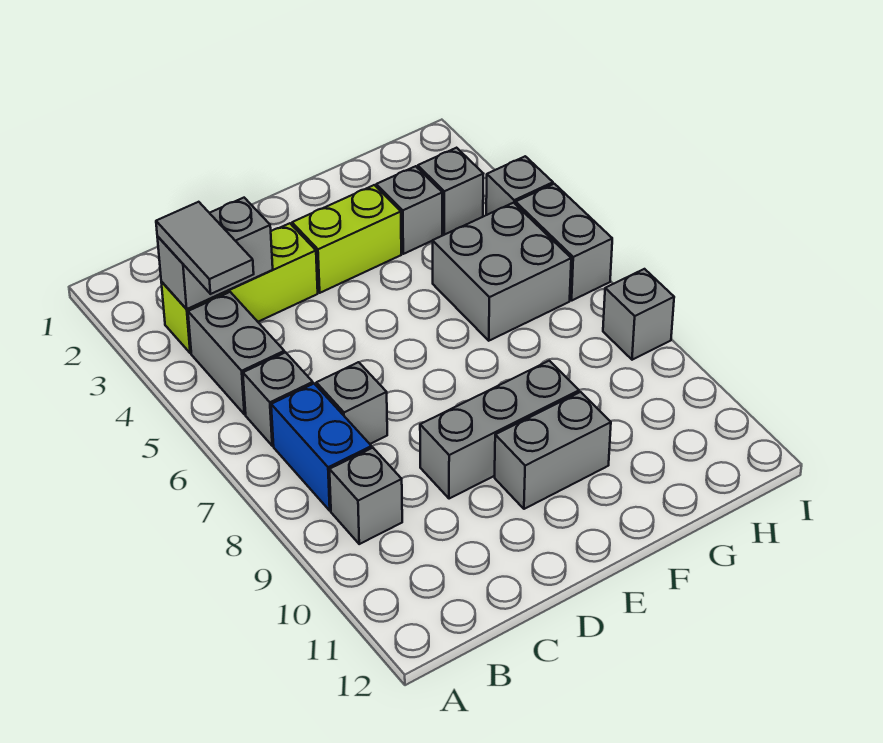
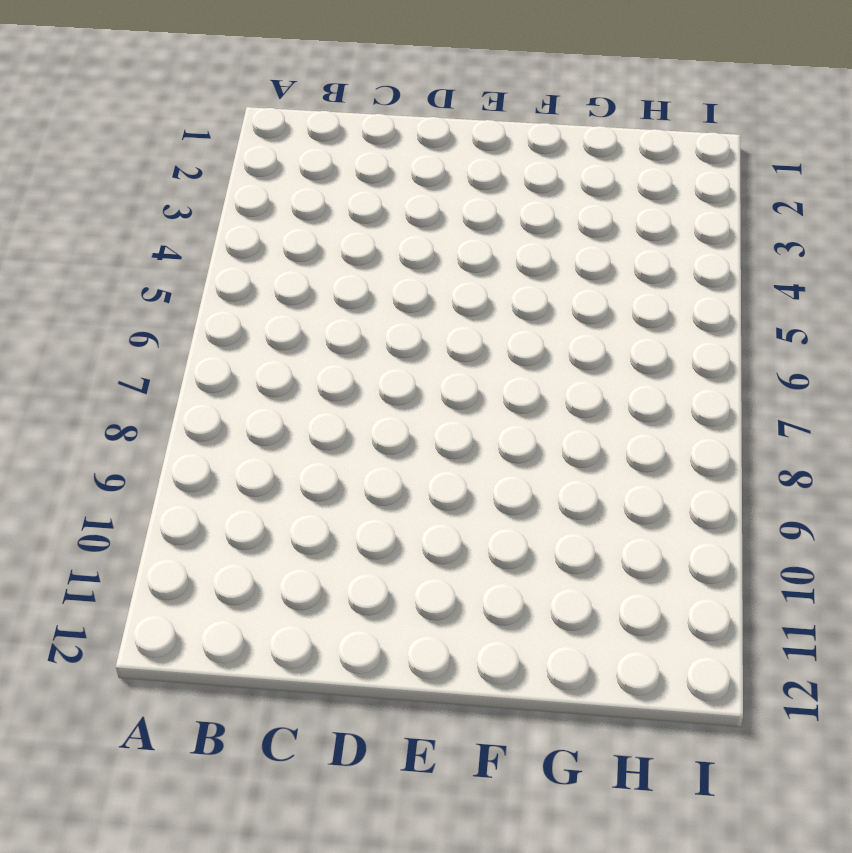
none -> lime 1x3 brick [161,223,318,353]
none -> grey 1x2 brick [188,292,284,414]
none -> grey 1x1 brick [243,352,313,446]

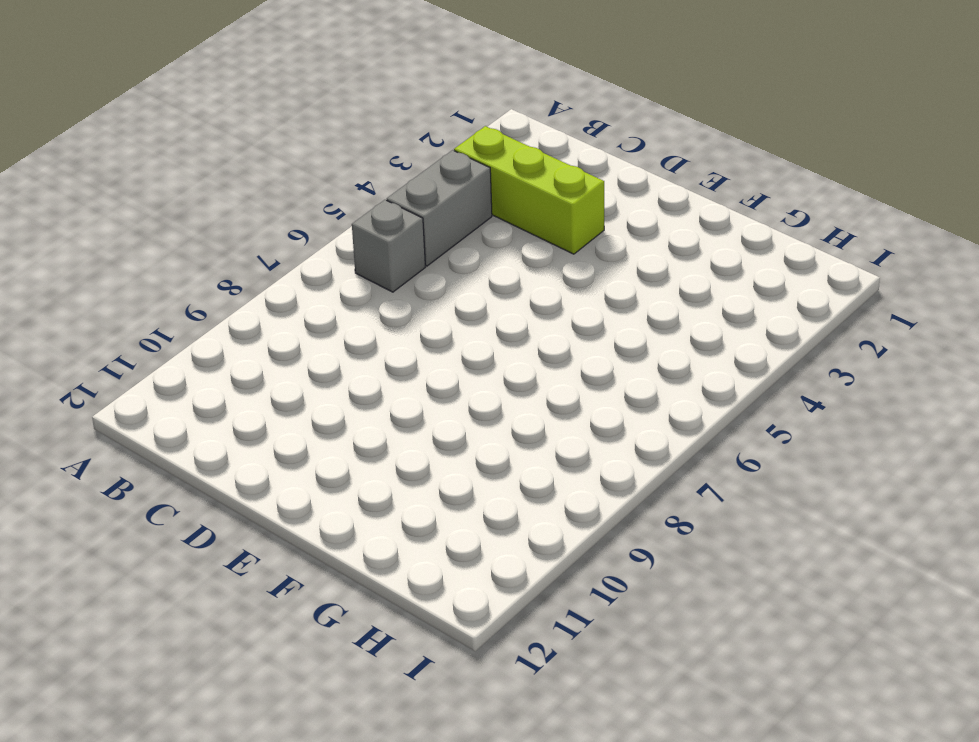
none -> blue 1x2 brick [271,384,372,511]
none -> grey 1x1 brick [330,448,402,544]
none -> grey 1x1 brick [316,362,387,444]

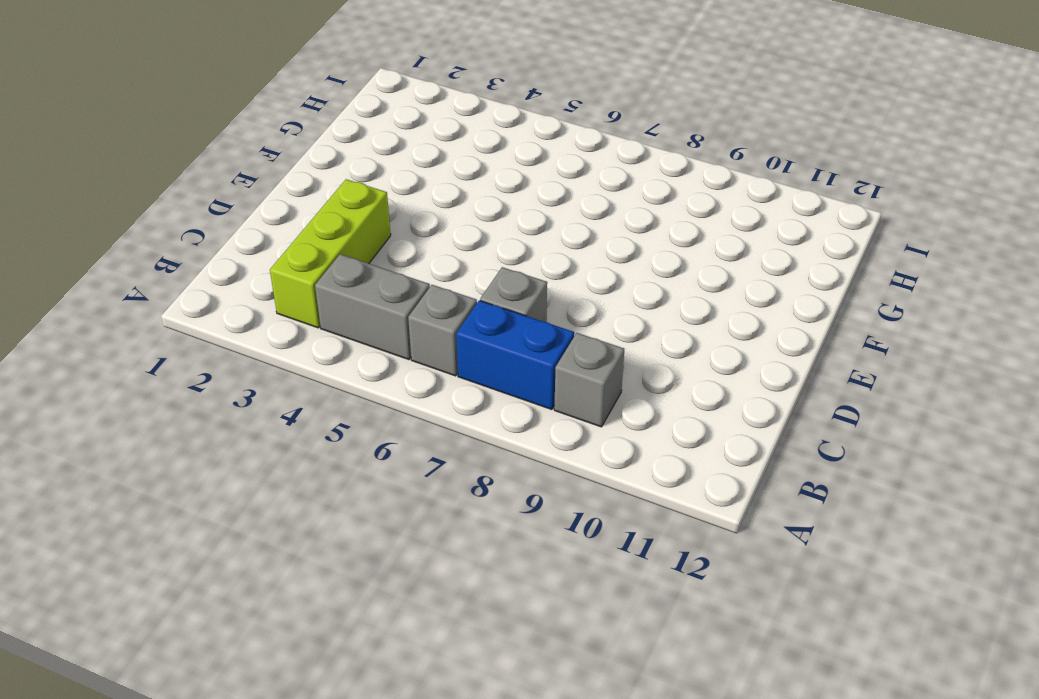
none -> grey 1x3 brick [420,361,579,499]
none -> lime 1x2 brick [292,185,401,293]
none -> grey 1x2 brick [495,392,611,509]

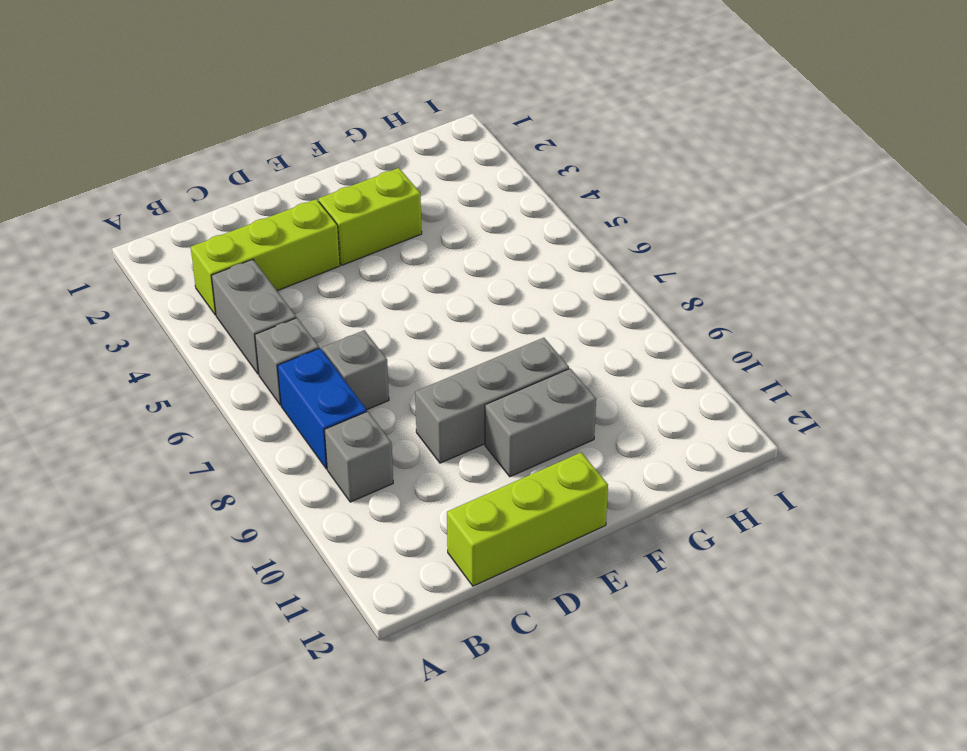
lime 1x3 brick [447,452,608,586] -> none
none -> grey 1x1 brick [376,166,442,254]
none -> grey 2x2 brick [433,203,571,341]
none -> grey 1x1 brick [418,148,483,235]

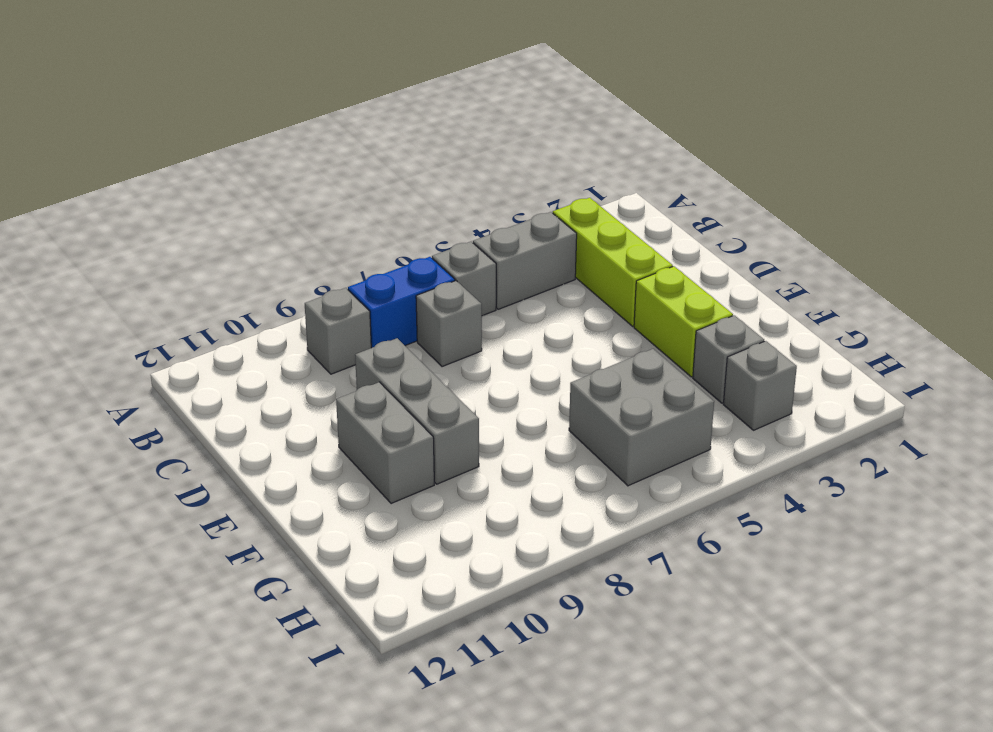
none -> grey 1x1 brick [486,156,553,215]
none -> grey 1x2 brick [516,184,612,300]
none -> grey 1x1 brick [603,269,674,360]

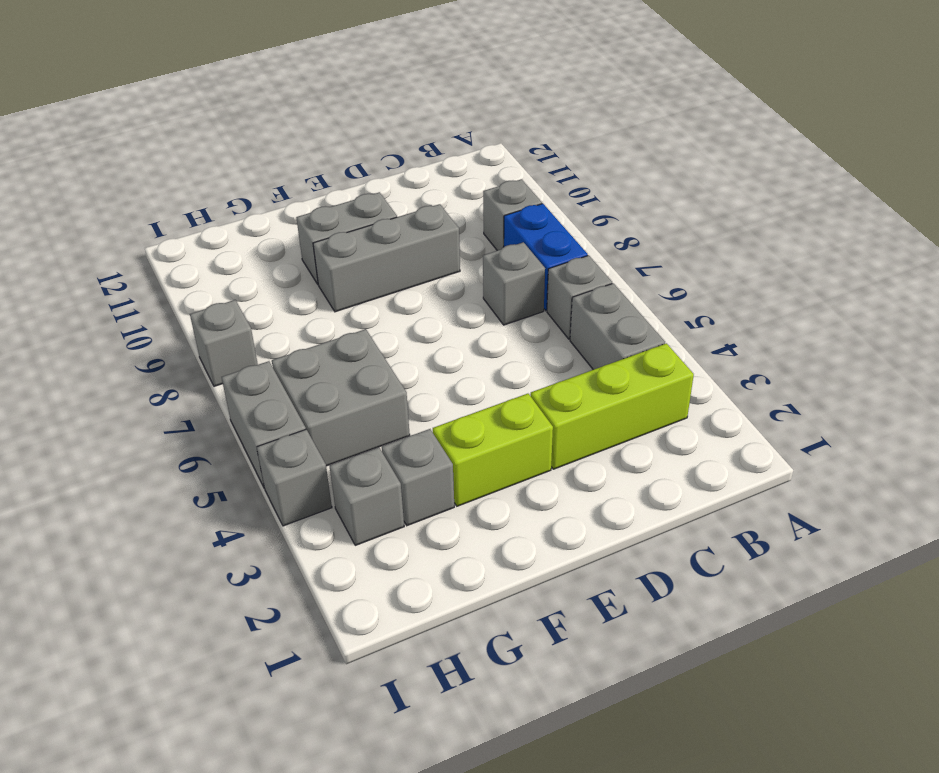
none -> grey 1x2 brick [157,198,273,309]
none -> grey 1x2 tile [156,202,254,294]

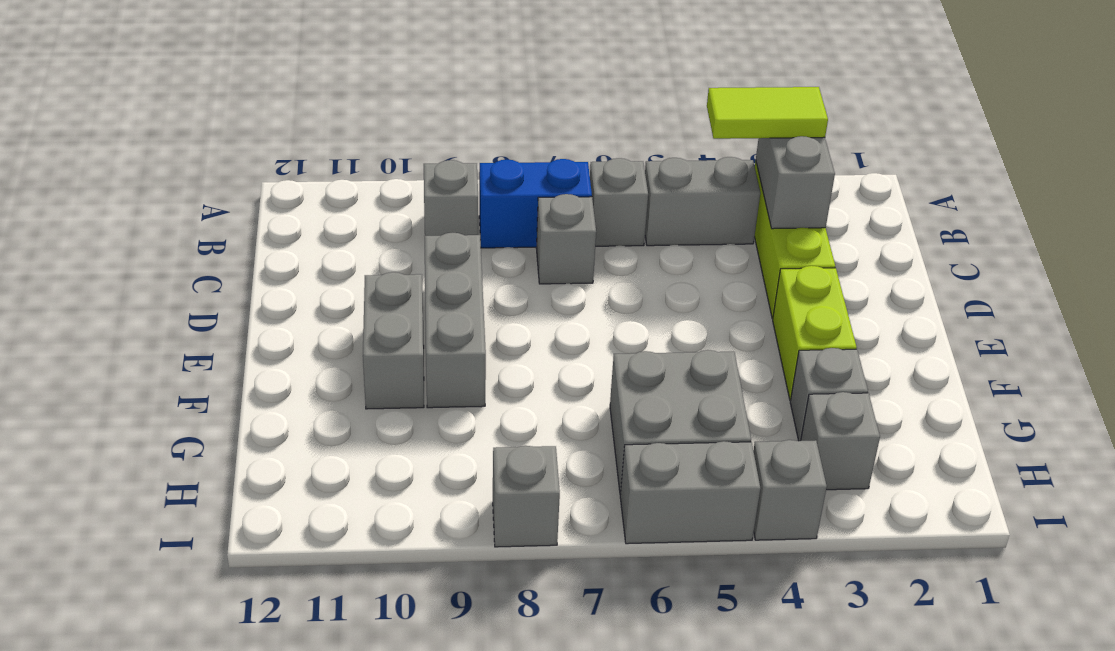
lime 1x2 tile [707,87,828,139] -> grey 1x2 tile [156,202,254,294]

